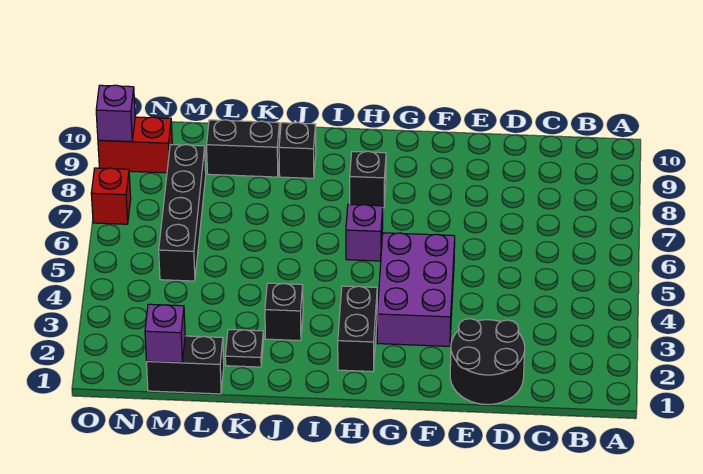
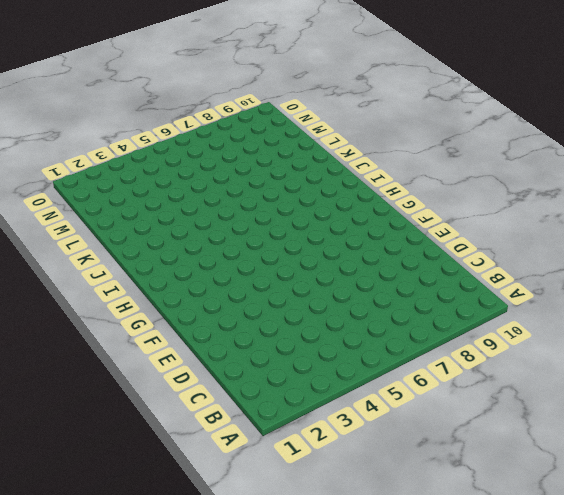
none -> black 2x2 round brick [450,319,525,404]
none -> purple 2x3 brick [377,233,455,346]
none -> black 1x2 brick [338,286,377,372]

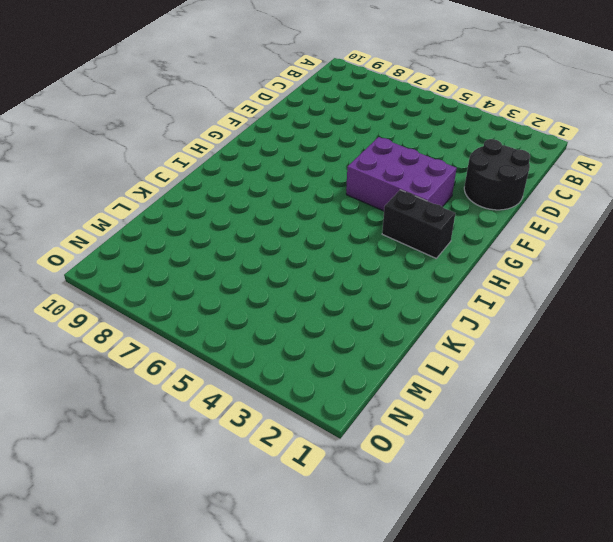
none -> purple 1x1 brick [346,204,383,261]
none -> black 1x1 brick [350,151,386,208]
none -> black 1x1 brick [265,283,303,341]

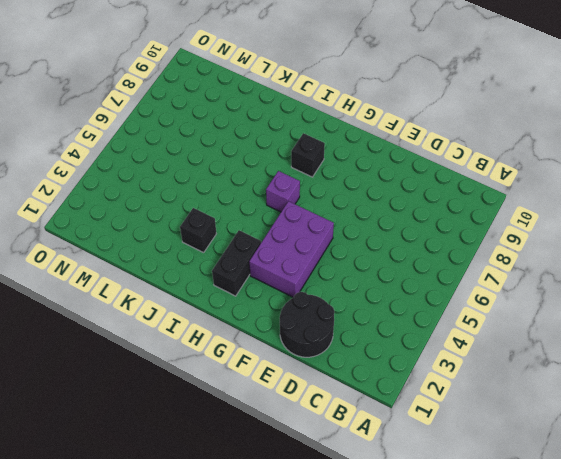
none -> black 1x1 brick [279,123,316,178]
none -> black 1x1 plate [225,329,264,367]
none -> black 1x2 brick [207,120,280,177]

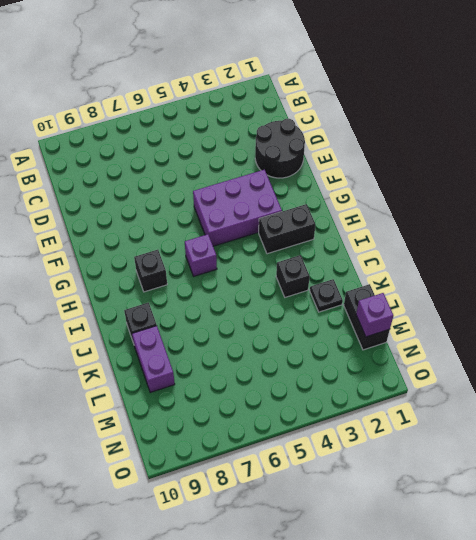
purple 1x2 brick [132,326,175,393] -> black 1x2 brick [207,120,280,177]
none -> black 1x4 brick [159,145,206,281]
none -> red 1x2 brick [98,117,172,173]
none -> red 1x1 brick [91,168,131,224]

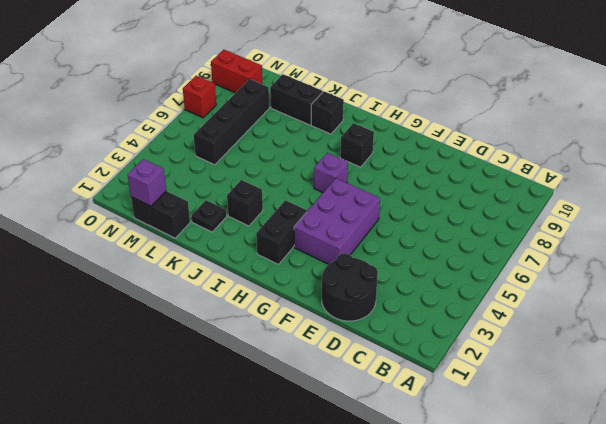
none -> purple 1x1 brick [96,85,135,142]

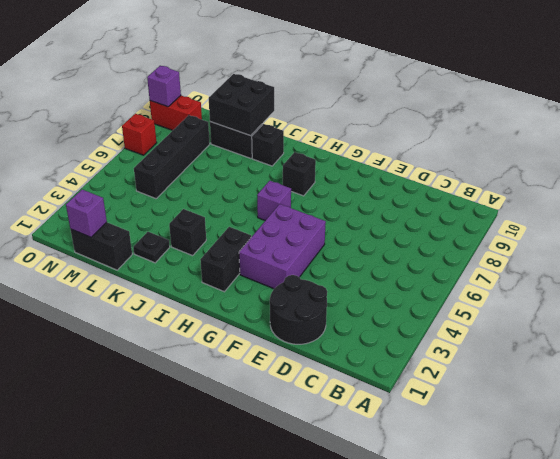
black 2x2 brick [209,74,274,136] -> none

